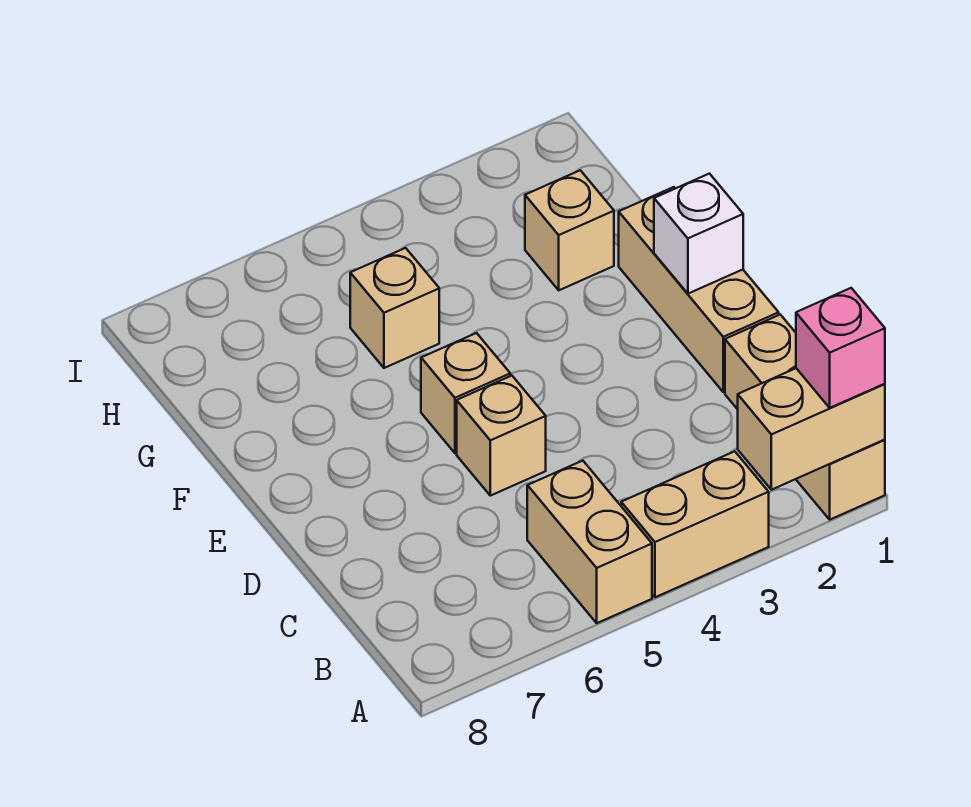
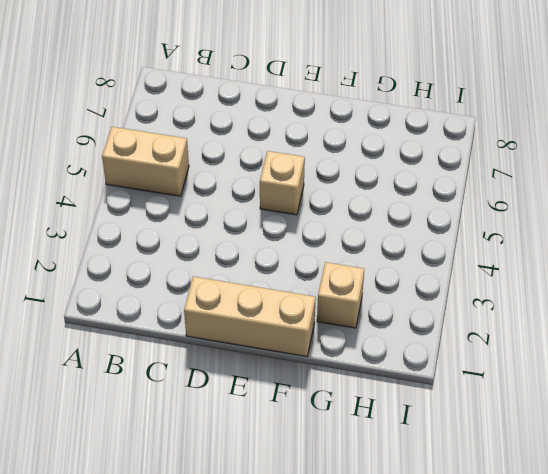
none -> tan 1x3 brick [725,315,885,520]
none -> tan 1x2 brick [621,451,769,597]

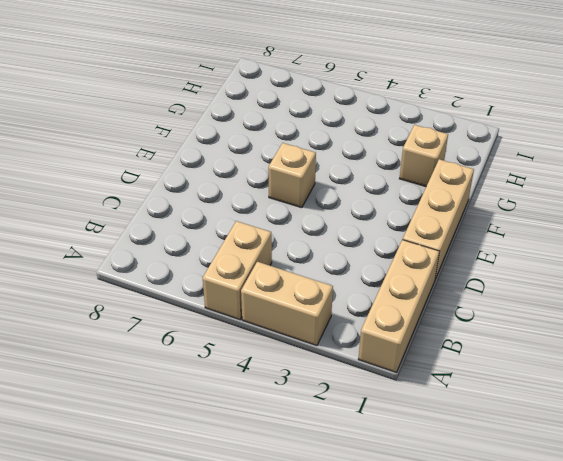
none -> tan 1x1 brick [457,376,546,496]
none -> tan 1x1 brick [350,248,439,368]

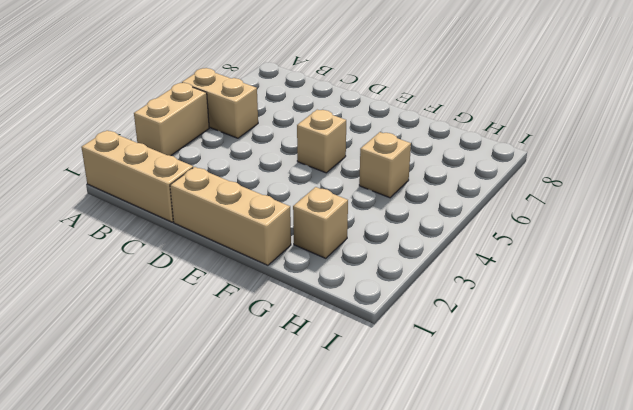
none -> tan 1x1 brick [457,376,546,496]
none -> tan 1x2 brick [738,368,885,490]

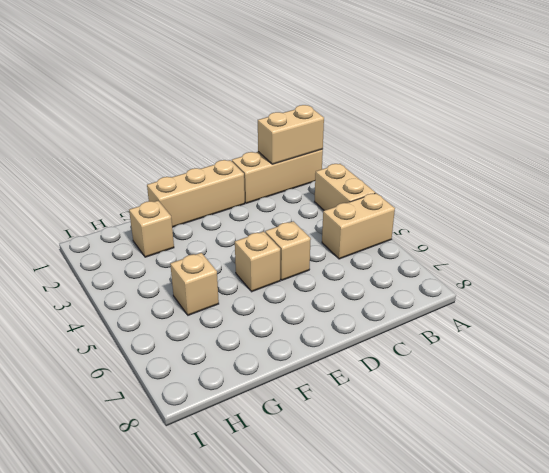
tan 1x2 brick [258,105,324,164] -> tan 1x2 brick turned to [738,368,885,490]
none -> white 1x1 brick [654,174,743,294]
none -> pink 1x1 brick [796,288,885,408]

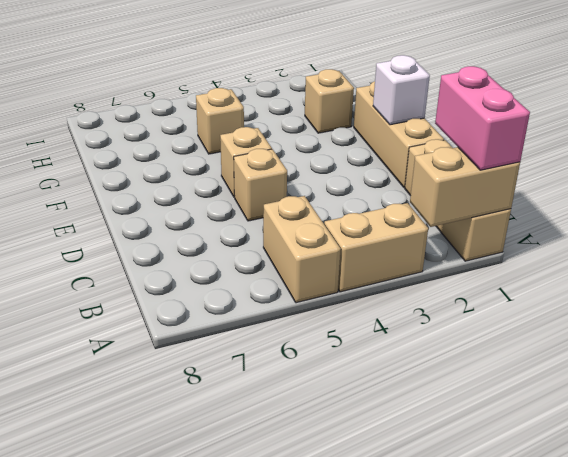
pink 1x2 brick [435,66,530,170] -> pink 1x1 brick [796,288,885,408]

